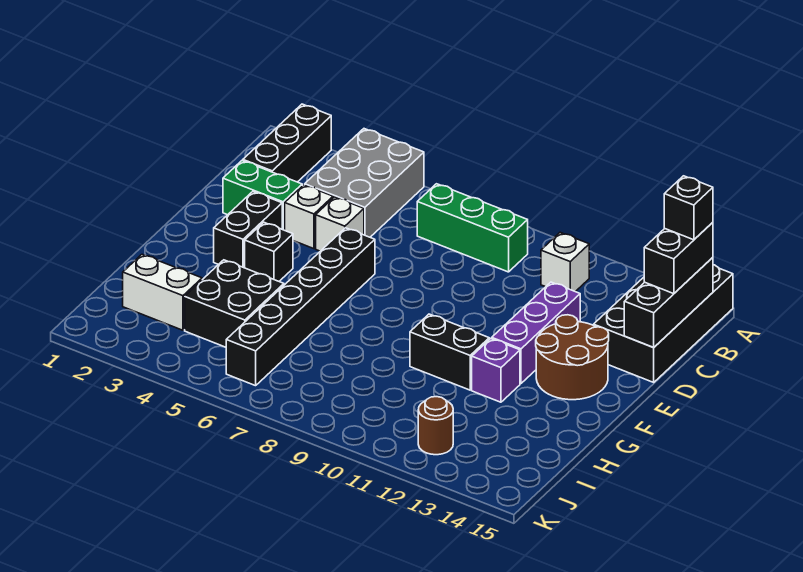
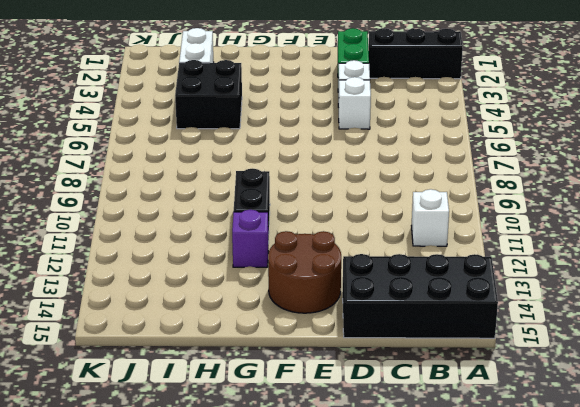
none -> grey 2x3 brick [305,129,424,237]
none -> green 1x3 brick [417,184,528,272]
none -> purple 1x3 brick [492,282,580,383]

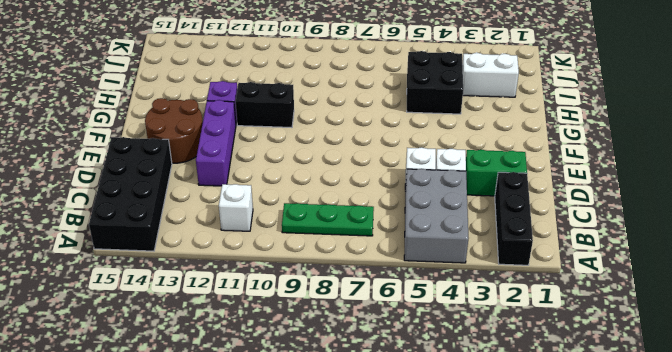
green 1x3 plate [282,203,374,236] -> green 1x3 brick [417,184,528,272]
none -> black 1x2 brick [214,192,282,268]
none -> black 1x6 brick [226,228,375,386]
none -> black 1x1 brick [245,222,293,281]

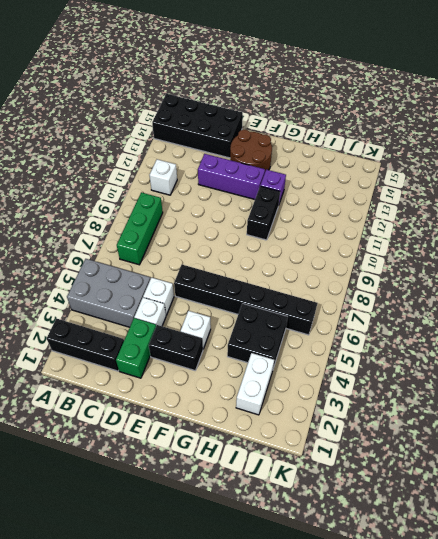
white 1x1 brick [181,311,211,349] -> black 1x1 brick [245,222,293,281]
none -> brown 1x1 round brick [418,397,453,455]
none -> black 1x3 brick [624,257,713,347]
none -> black 1x2 brick [644,222,713,294]

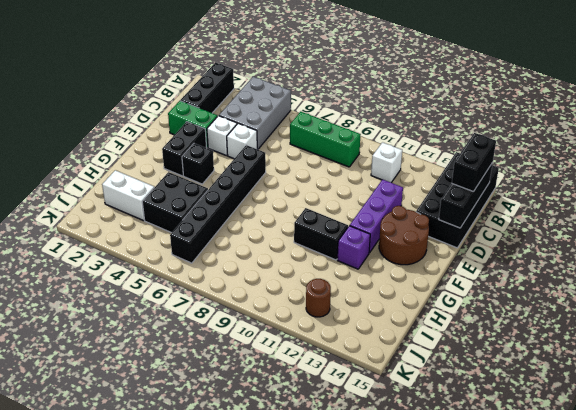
none -> black 1x1 brick [664,176,713,240]

